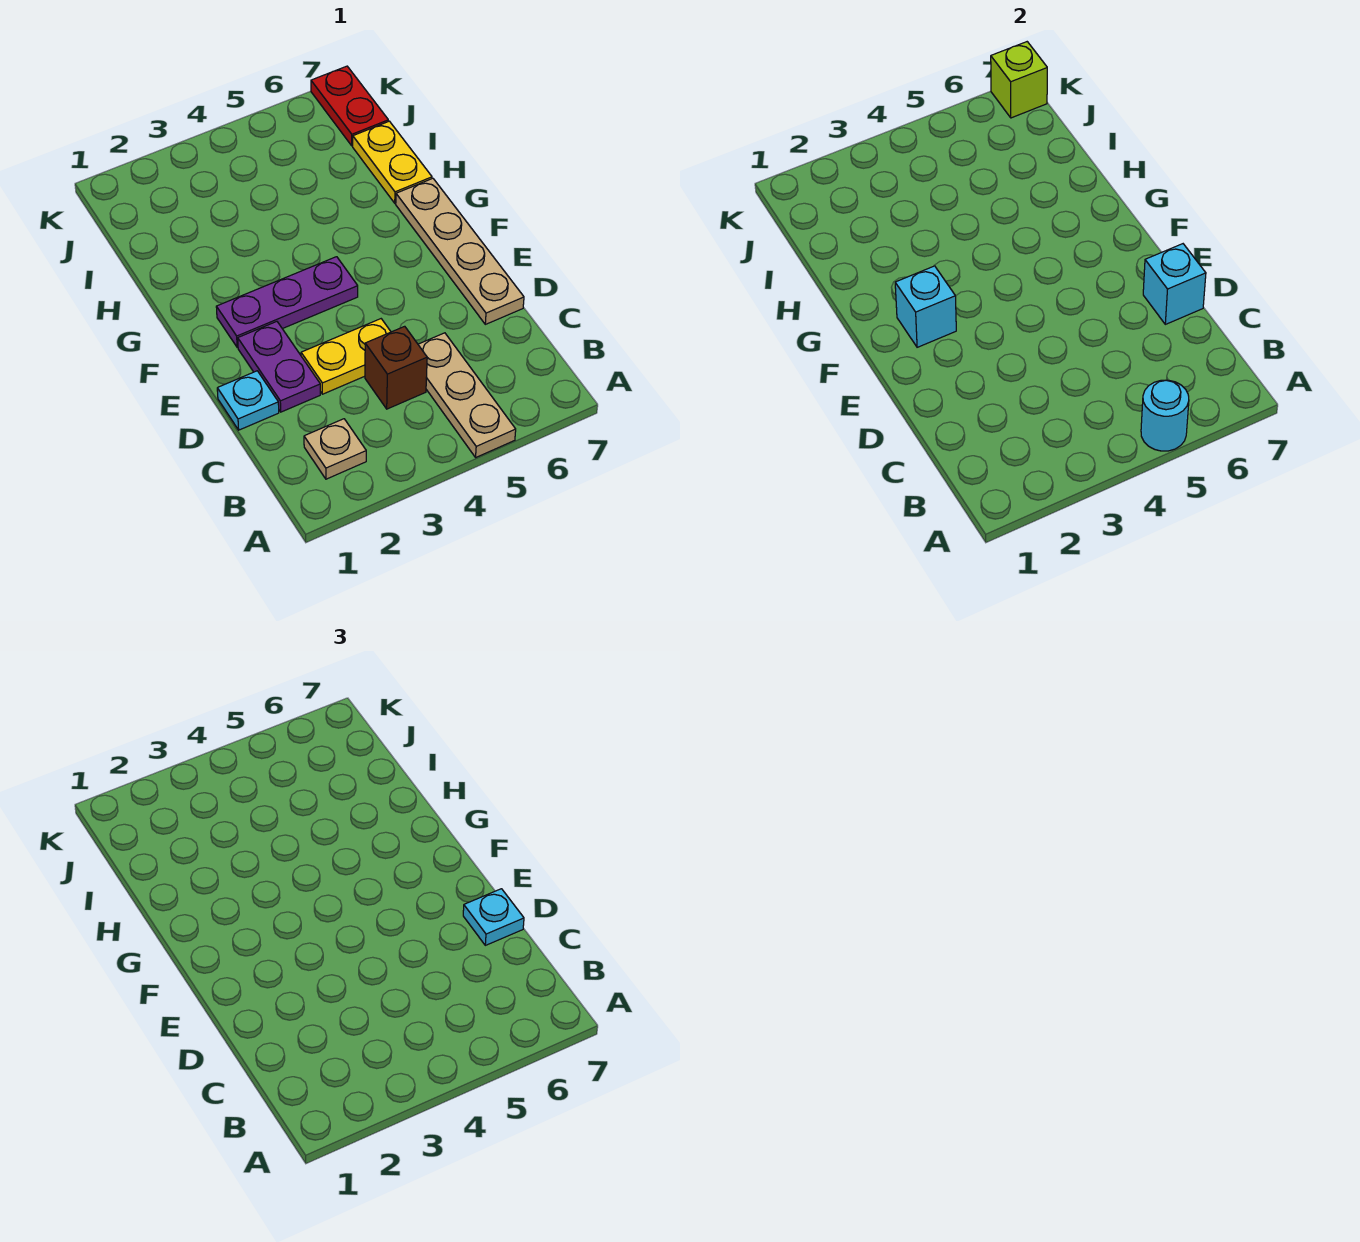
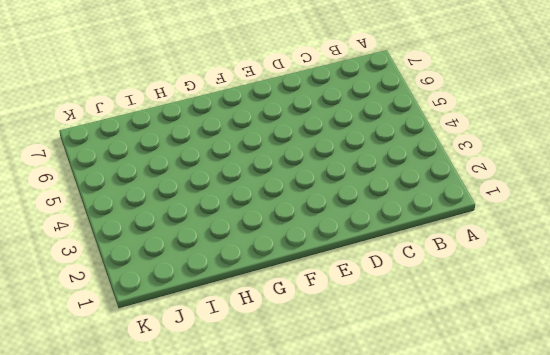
none -> tan 1x3 plate [418,333,516,457]
none -> tan 1x1 plate [304,419,366,479]
none -> brown 1x1 brick [365,326,427,409]

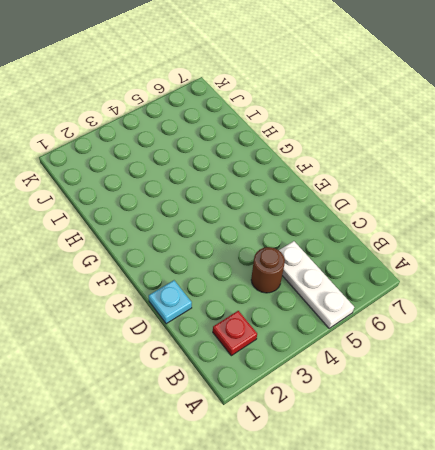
white 1x3 plate [279,241,354,328] -> tan 1x3 plate [418,333,516,457]
red 1x1 plate [213,311,257,356] -> tan 1x1 plate [304,419,366,479]
brown 1x1 round brick [251,247,285,293] -> brown 1x1 brick [365,326,427,409]
none -> purple 1x2 plate [238,322,320,412]
none -> yellow 1x2 plate [301,319,391,394]
none -> tan 1x4 plate [396,178,524,324]

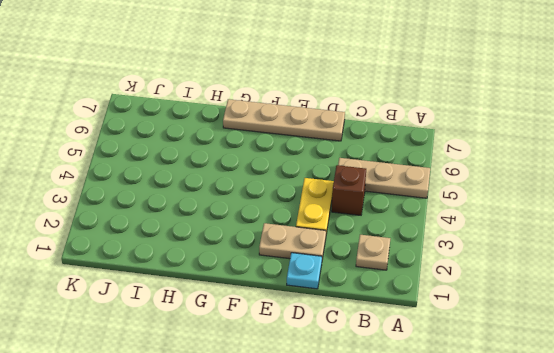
tan 1x2 plate [259,223,326,259] -> purple 1x2 plate [238,322,320,412]
none -> purple 1x3 plate [216,257,358,347]
none -> yellow 1x2 plate [353,121,432,203]
none -> red 1x2 plate [311,66,388,146]

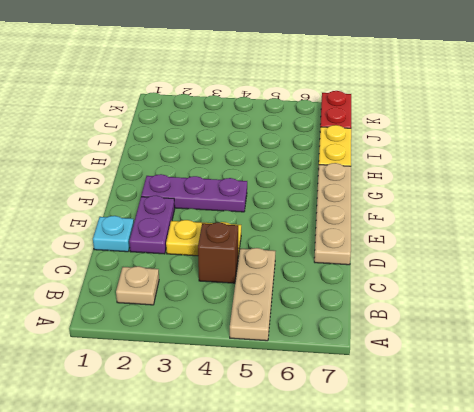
none -> cyan 1x1 round brick [1141,380,1189,451]
none -> cyan 1x1 brick [1143,244,1206,324]
none -> cyan 1x1 brick [895,266,956,347]

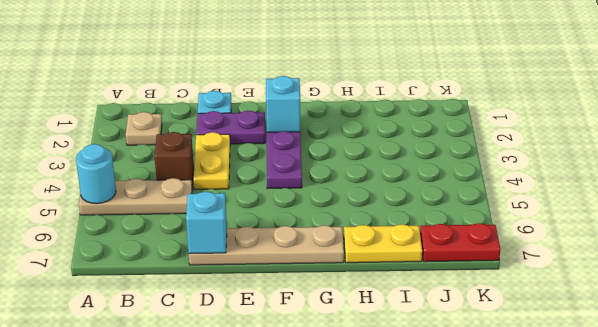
none -> lime 1x1 brick [991,42,1047,118]
none -> cyan 1x1 plate [463,889,524,945]

